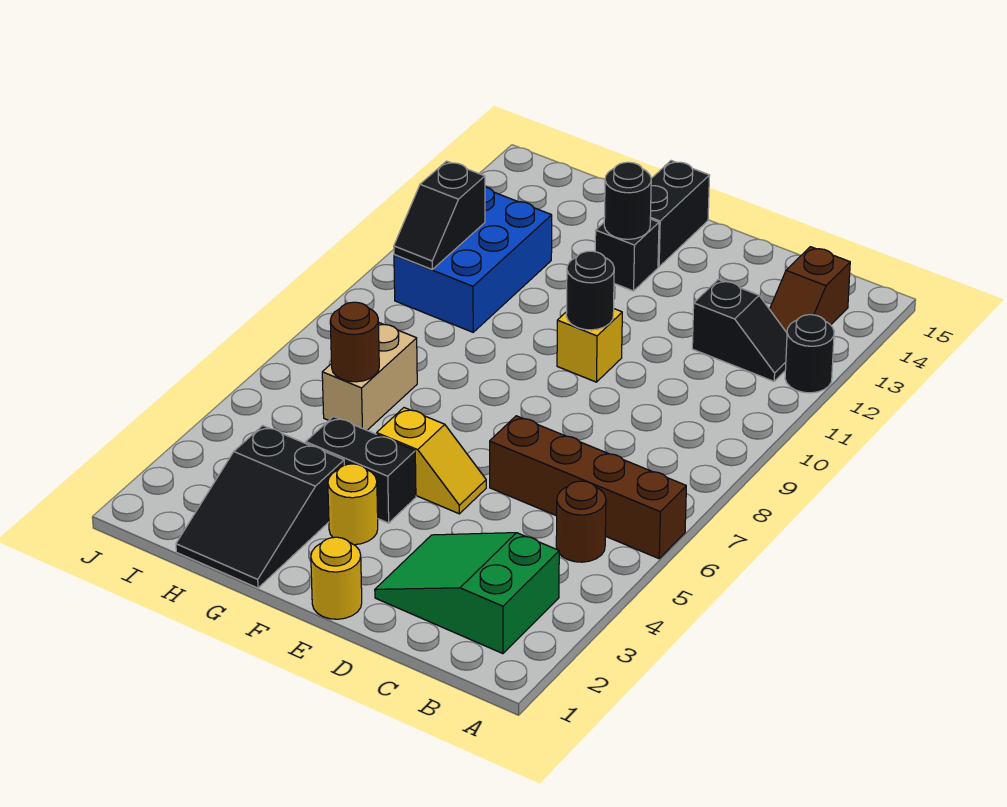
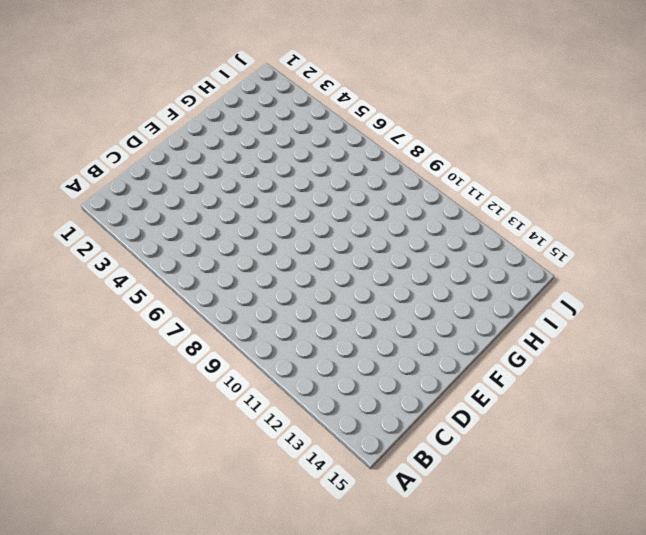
none -> brown 1x4 brick [490,416,686,559]
none -> black 1x1 round brick [785,315,834,393]
none -> green 2x3 slope [375,533,559,654]

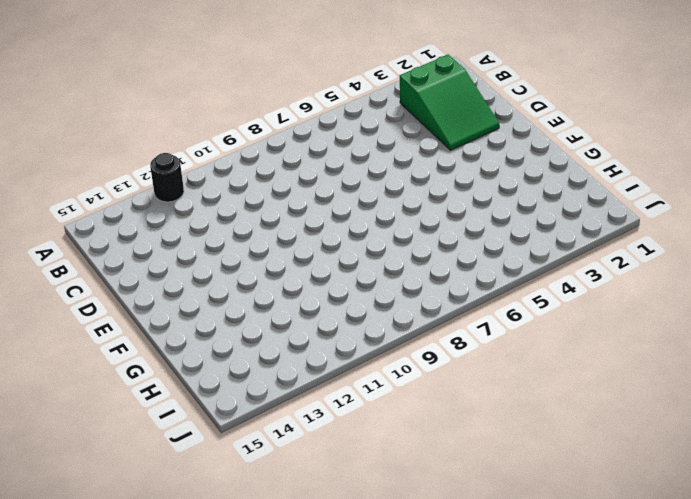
none -> brown 1x4 brick [490,416,686,559]
none -> brown 1x1 round brick [556,481,606,562]
none -> black 1x2 slope [692,279,787,381]

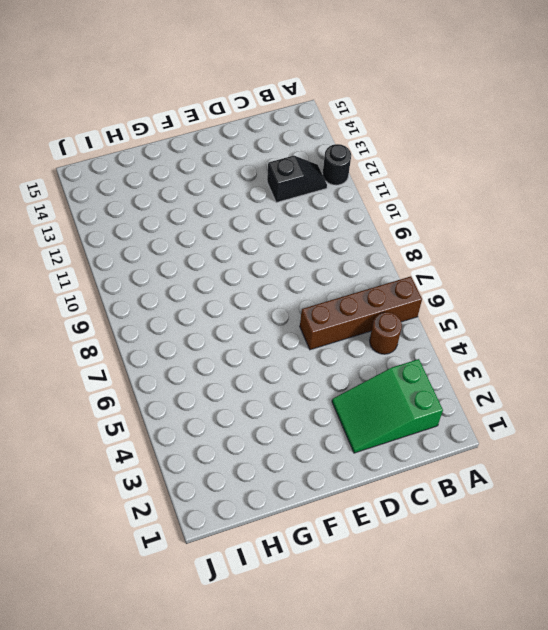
none -> brown 1x2 slope [770,247,850,332]
none -> yellow 1x1 round brick [311,537,362,619]
none -> yellow 1x2 slope [377,408,486,514]

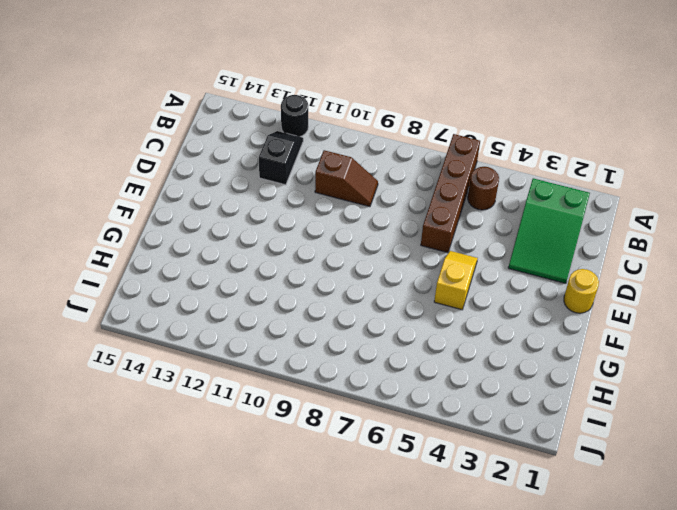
brown 1x2 slope [315,150,378,207] -> brown 1x2 slope moved to [770,247,850,332]
none -> yellow 1x1 brick [557,309,622,382]
none -> yellow 1x1 round brick [328,464,378,545]
none -> black 1x2 brick [306,417,416,523]

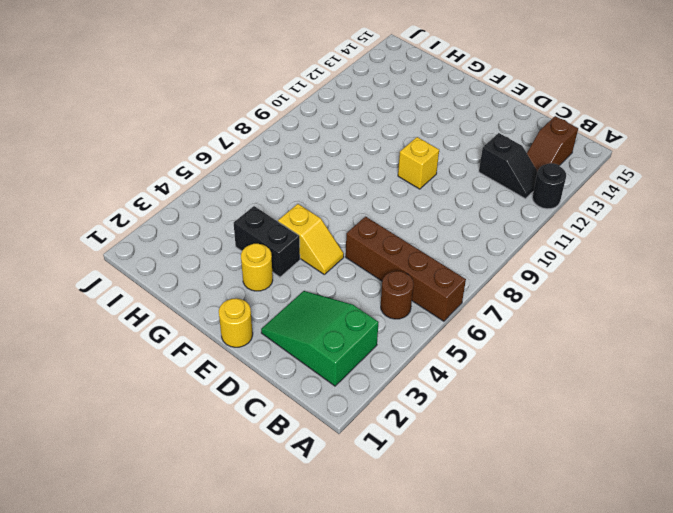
none -> black 1x1 brick [595,219,659,291]
none -> black 1x2 brick [650,161,710,267]
none -> black 2x3 slope [176,426,344,588]

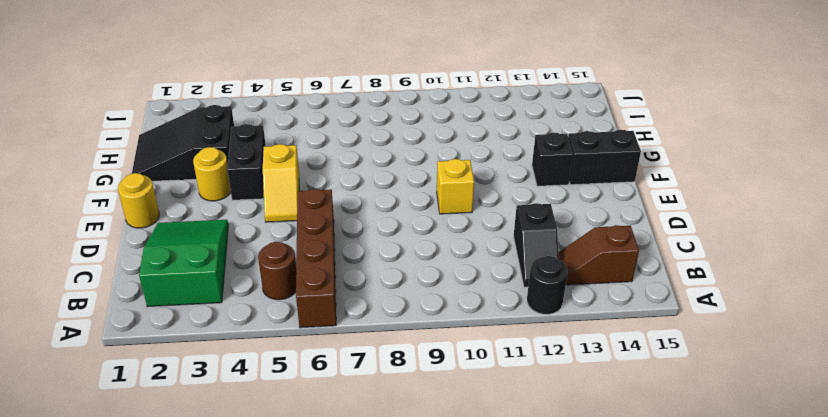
none -> tan 1x2 brick [322,322,417,430]
none -> blue 2x3 brick [394,187,552,332]
none -> black 1x1 round brick [566,251,614,330]

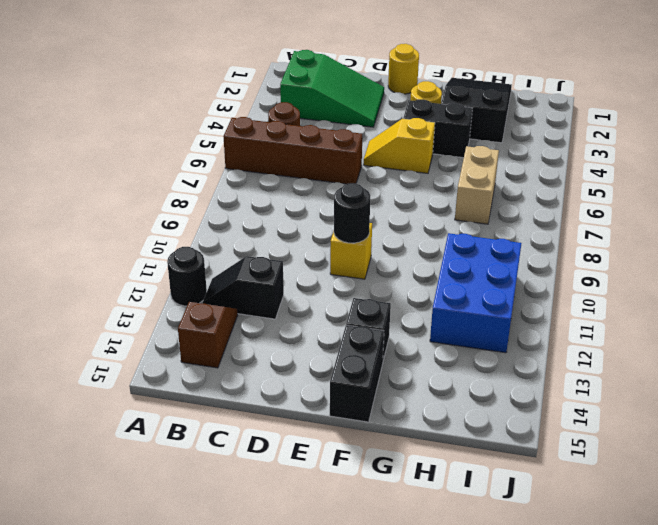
none -> black 1x1 round brick [604,162,651,239]
none -> brown 1x1 round brick [330,302,379,382]
none -> black 1x2 slope [394,161,485,269]

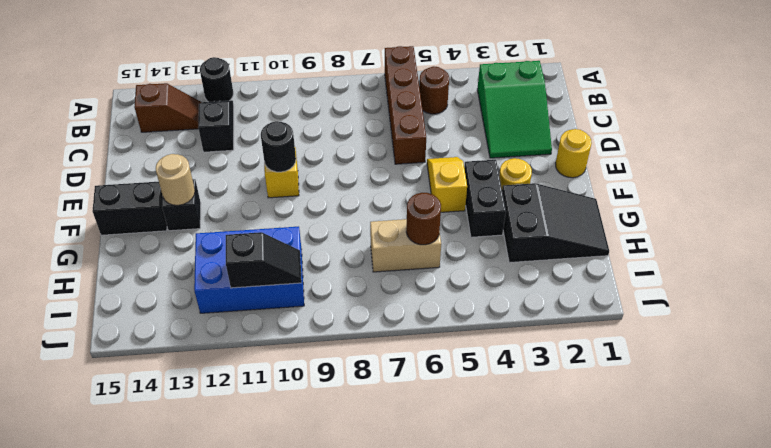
tan 1x1 round brick [156,154,195,205] -> black 1x1 round brick [604,162,651,239]

